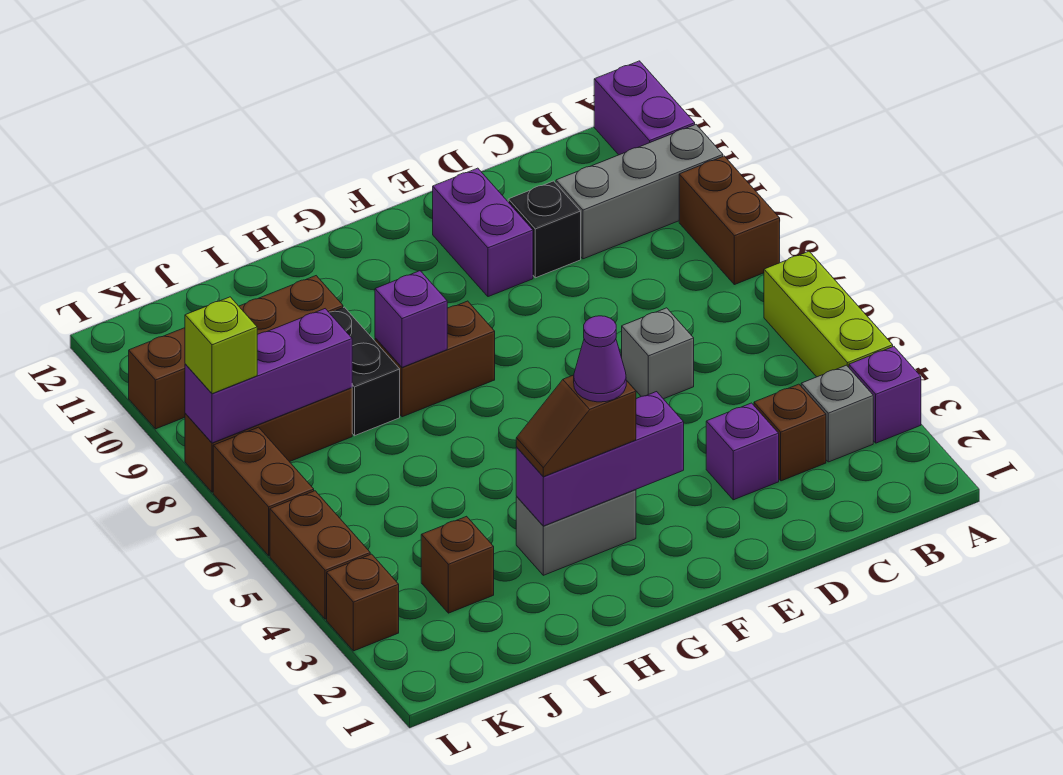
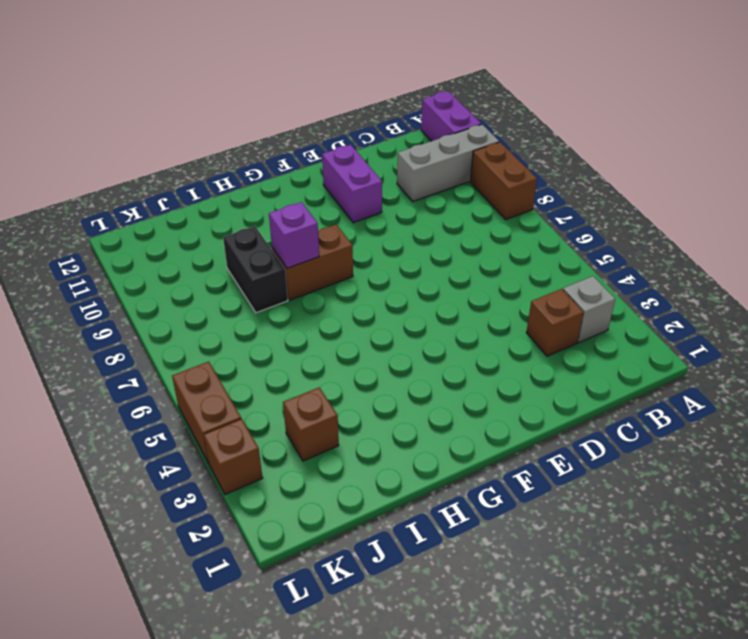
none -> purple 1x1 brick [849,347,921,443]
none -> lime 1x3 brick [764,251,893,377]
none -> purple 1x1 brick [706,403,779,500]

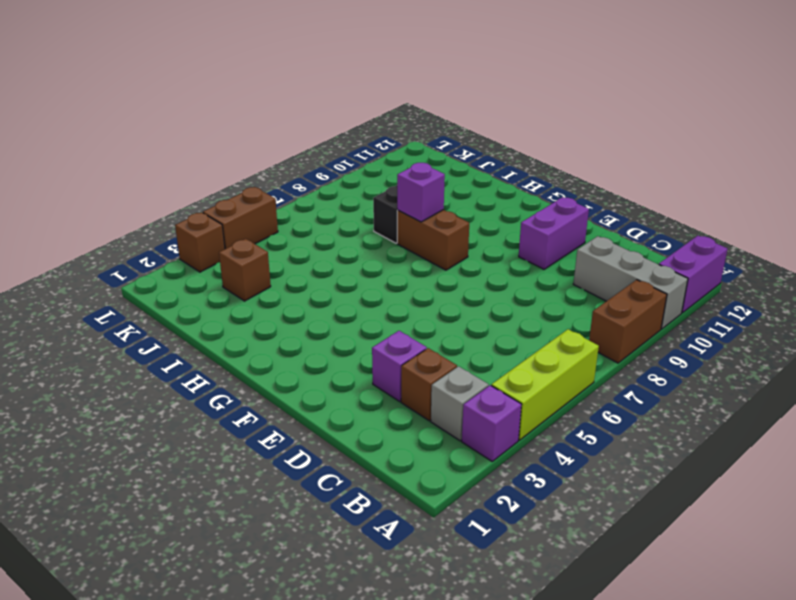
none -> grey 1x1 brick [622,308,694,399]
none -> black 1x1 brick [508,181,581,278]
none -> grey 1x2 brick [516,490,636,575]

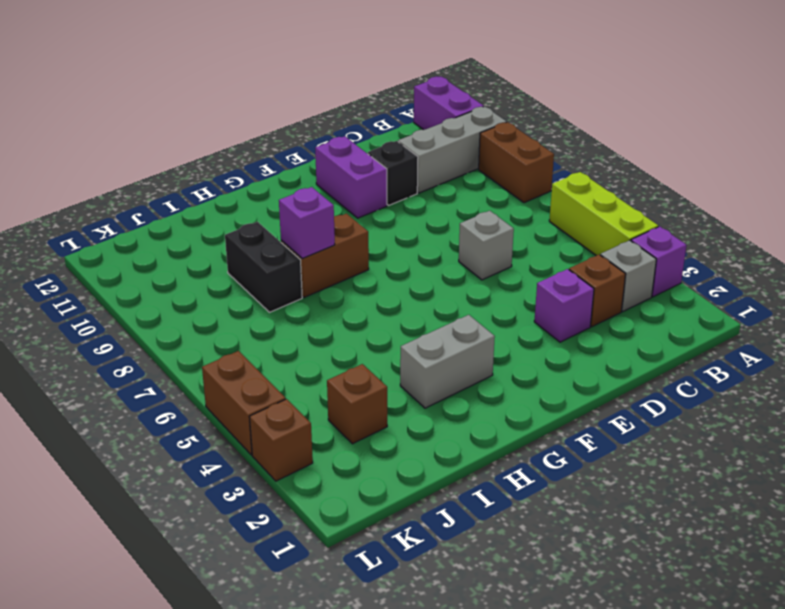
none -> brown 1x4 brick [129,276,343,429]
none -> brown 1x3 brick [185,388,352,492]
none -> brown 1x2 brick [213,427,314,556]

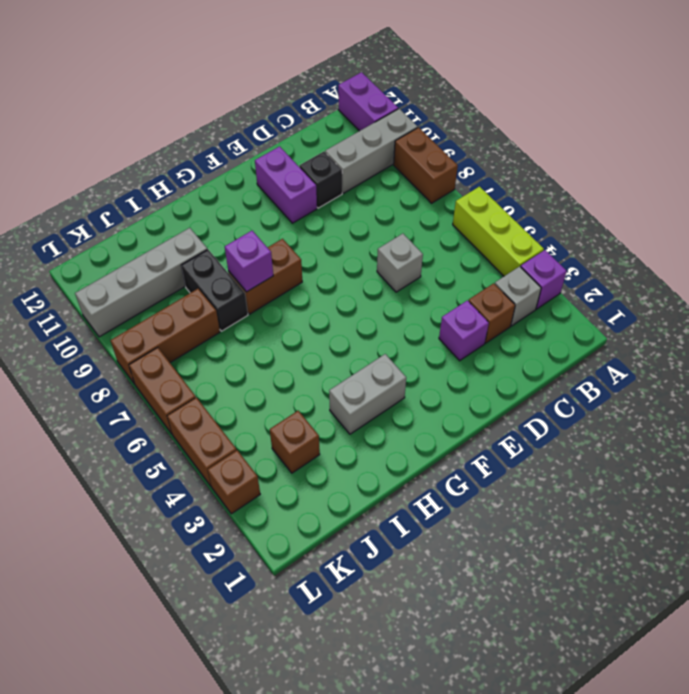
grey 1x4 brick [75,228,207,337] -> brown 1x4 brick [129,276,343,429]
none -> purple 1x3 brick [516,392,684,526]
none -> purple 1x3 brick [185,309,352,443]
none -> brown 1x2 slope [516,375,636,477]

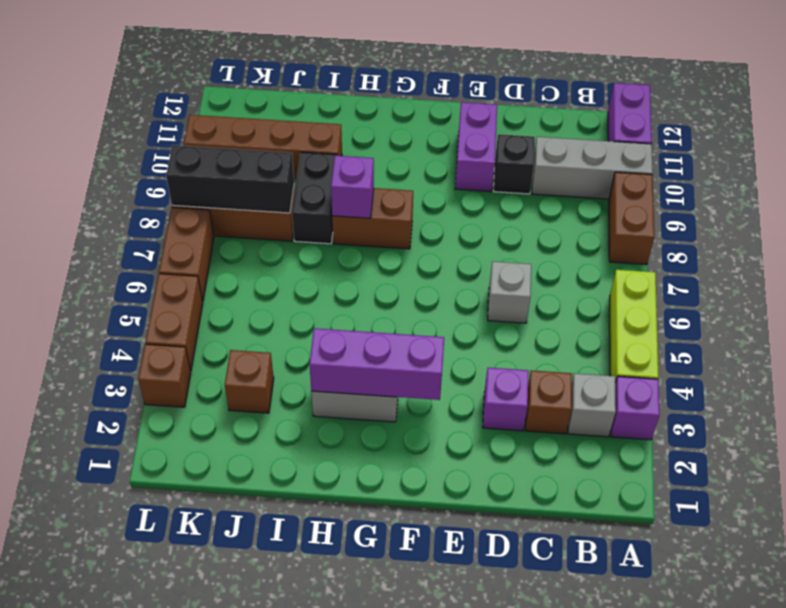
black 1x3 brick [166,145,294,213] -> purple 1x3 brick [185,309,352,443]
none -> brown 1x2 slope [516,375,636,477]
none -> lime 1x1 brick [185,297,257,394]
none -> purple 1x1 cone [574,316,626,402]

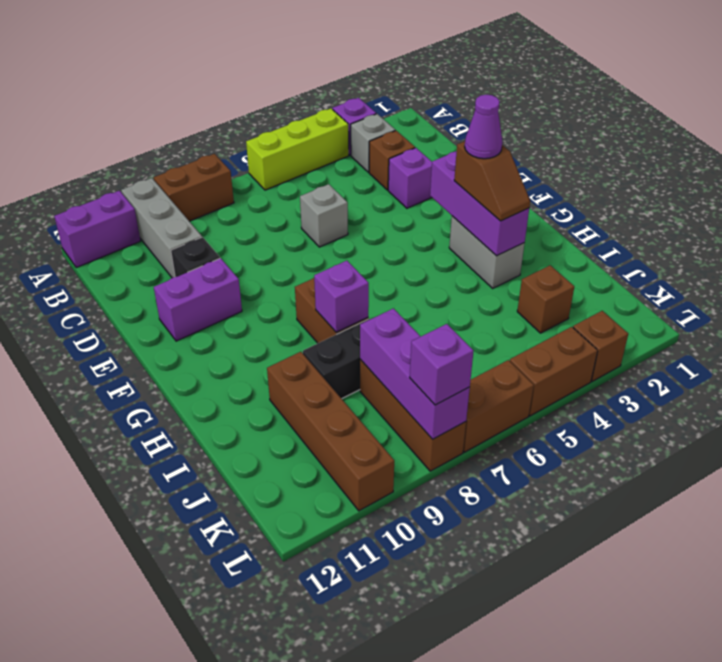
purple 1x1 brick [410,324,473,405] -> lime 1x1 brick [185,297,257,394]

